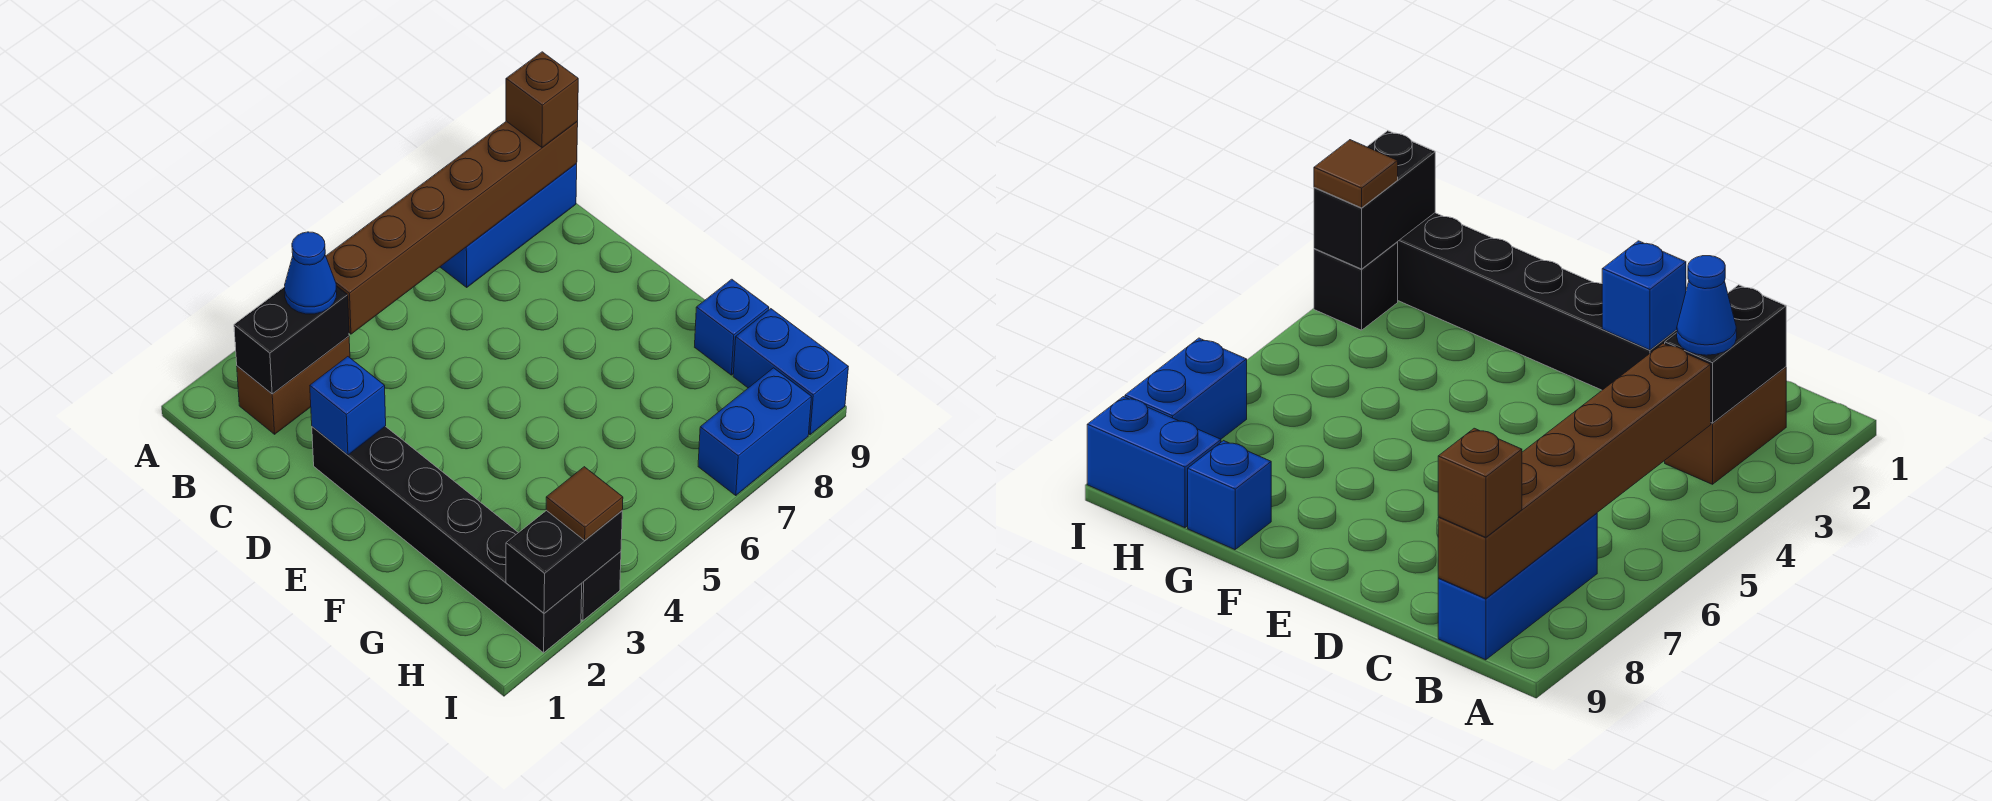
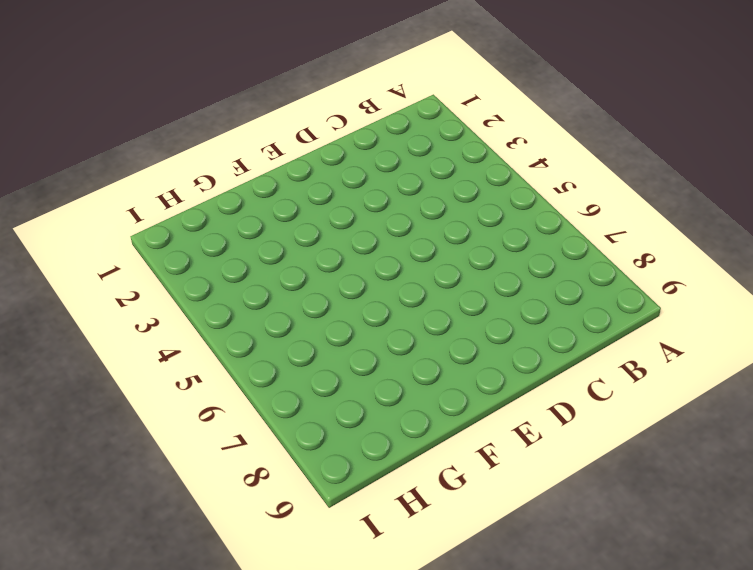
none -> brown 1x2 brick [237,336,350,434]
none -> blue 1x3 brick [441,164,577,287]
none -> black 1x6 brick [312,426,582,653]

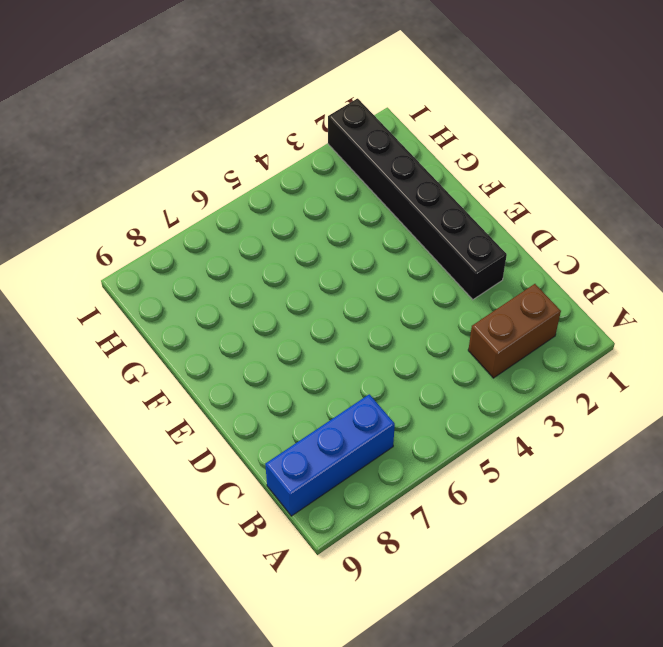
none -> blue 1x1 brick [695,279,769,375]
none -> blue 1x2 brick [733,309,848,435]
none -> black 1x1 brick [581,551,621,621]

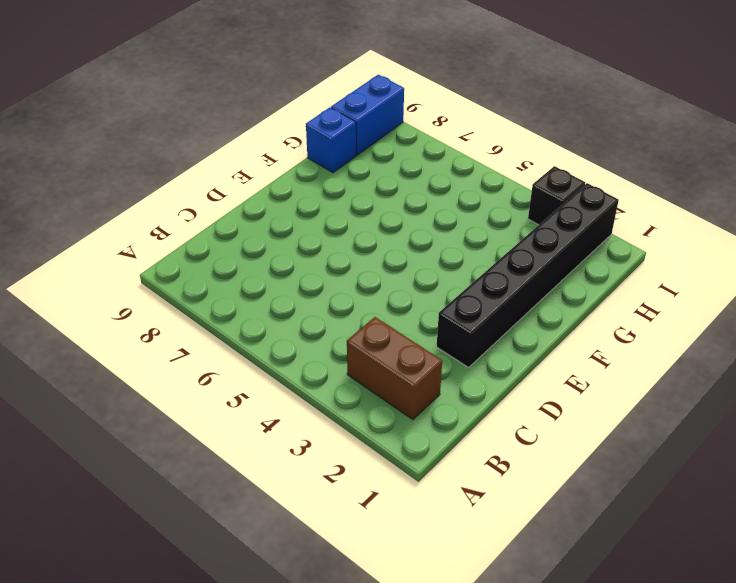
none -> blue 1x3 brick [441,164,577,287]
none -> blue 1x2 brick [698,368,811,496]
none -> black 1x2 brick [234,286,349,394]

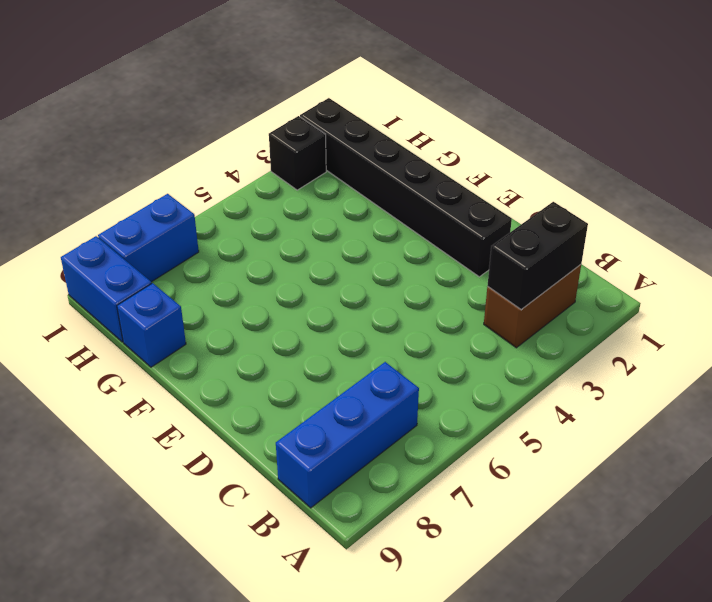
none -> brown 1x6 brick [326,121,578,334]
none -> blue 1x1 brick [310,357,386,455]
none -> black 1x2 brick [506,510,622,613]

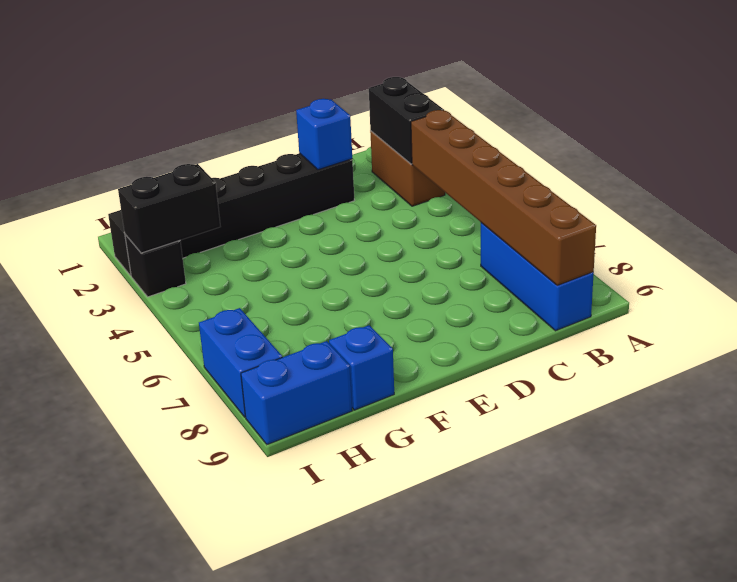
black 1x2 brick [118,164,221,253] -> black 1x2 brick turned to [506,510,622,613]
none -> blue 1x1 cone [285,232,337,314]
none -> brown 1x1 brick [506,52,578,147]
none -> brown 1x1 tile [546,467,623,540]

